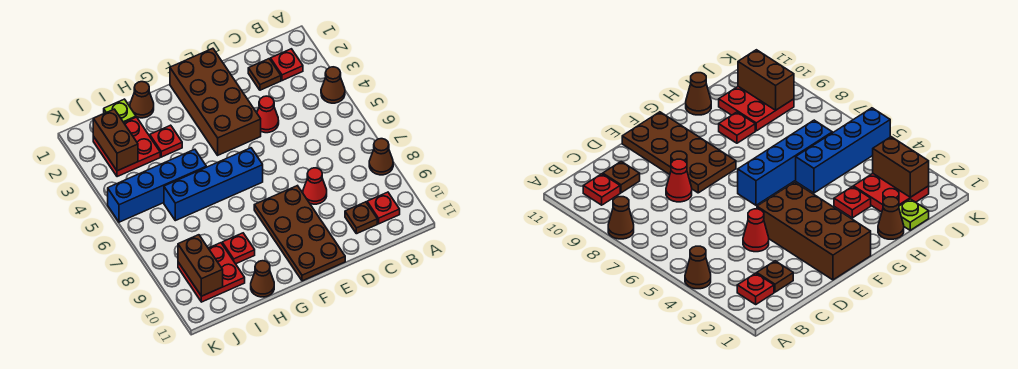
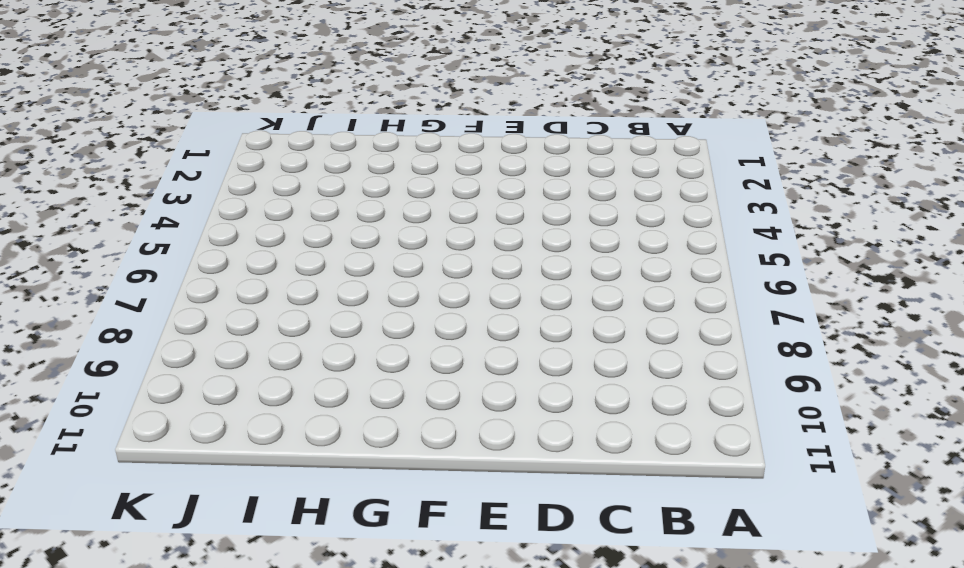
none -> brown 1x1 cone [321,67,345,103]
none -> brown 1x1 cone [369,139,393,175]
none -> red 1x1 plate [270,49,303,81]

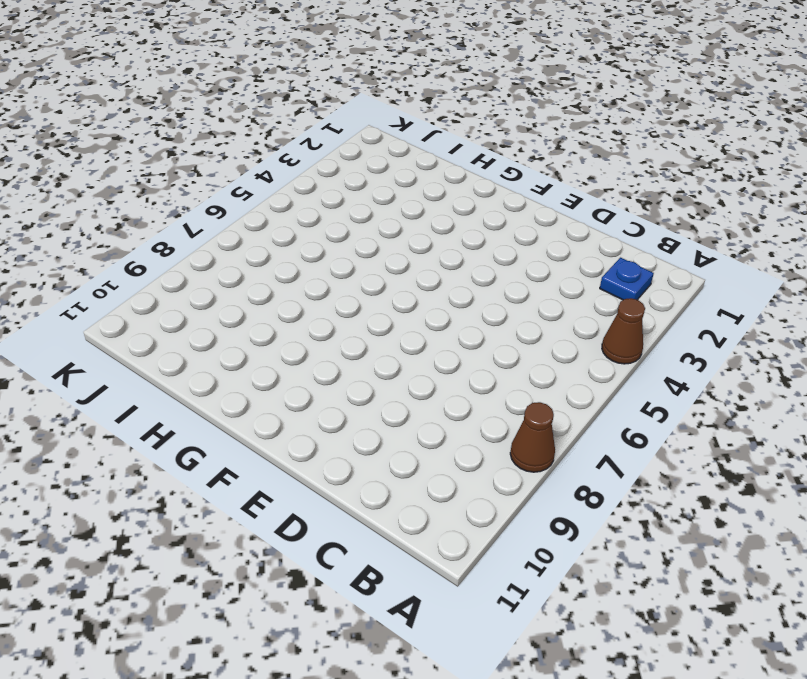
blue 1x1 plate [600,258,654,300] -> red 1x1 plate [270,49,303,81]
none -> red 1x1 plate [367,192,400,224]
none -> brown 1x1 plate [248,59,281,90]
none -> brown 1x1 plate [345,202,377,234]

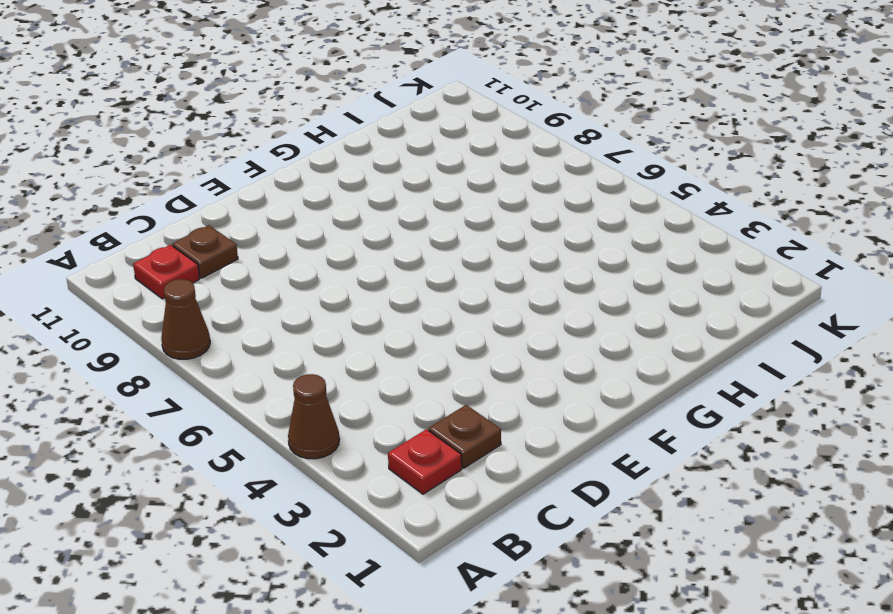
none -> red 1x1 cone [257,96,279,133]
none -> red 1x1 cone [303,168,327,204]
none -> brown 2x4 brick [170,48,261,155]

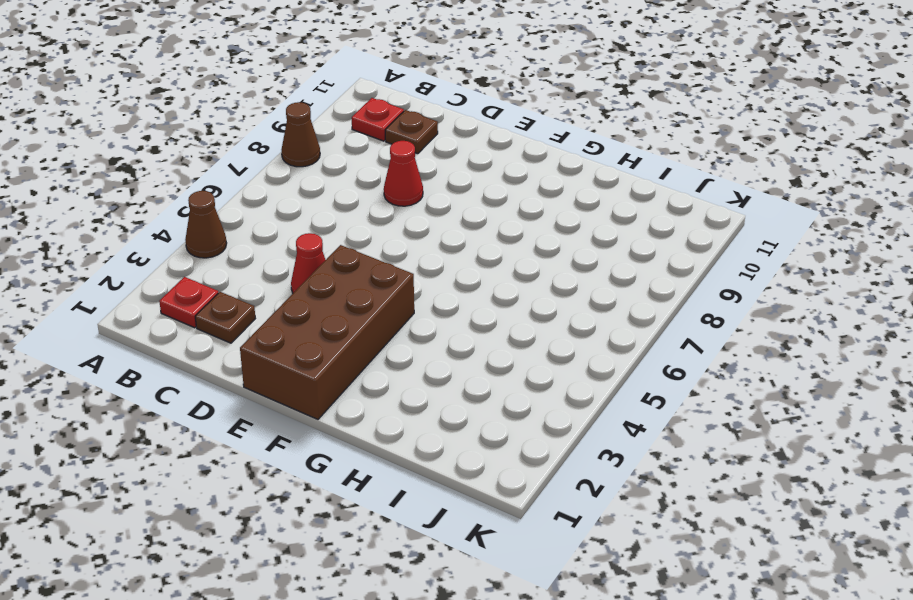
none -> brown 2x4 plate [254,186,345,281]
none -> blue 1x4 brick [164,148,263,221]
none -> brown 1x1 cone [130,82,154,118]

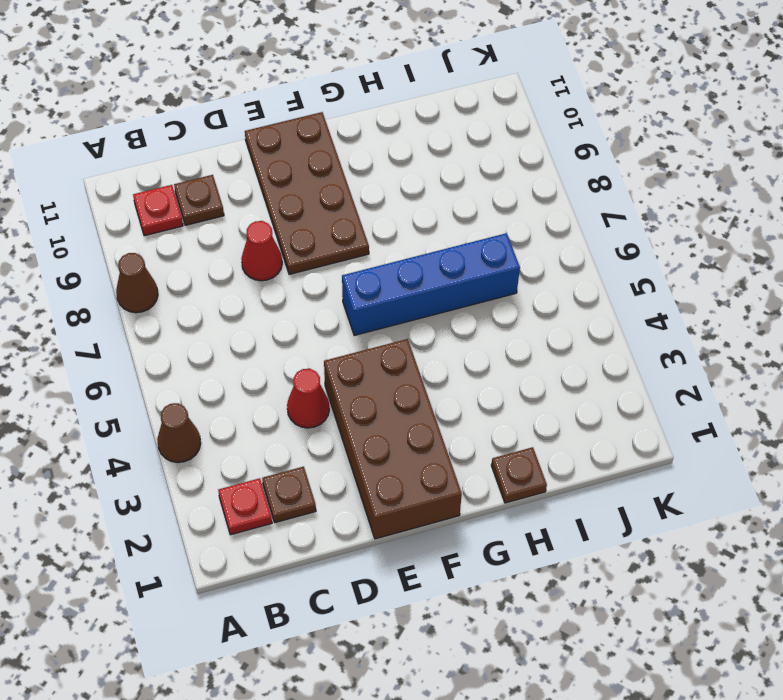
brown 1x1 plate [491,447,547,503] -> brown 1x1 cone [130,82,154,118]
none -> red 1x1 plate [150,125,182,157]
none -> blue 1x4 brick [108,149,206,222]
none -> red 1x1 plate [222,233,255,264]

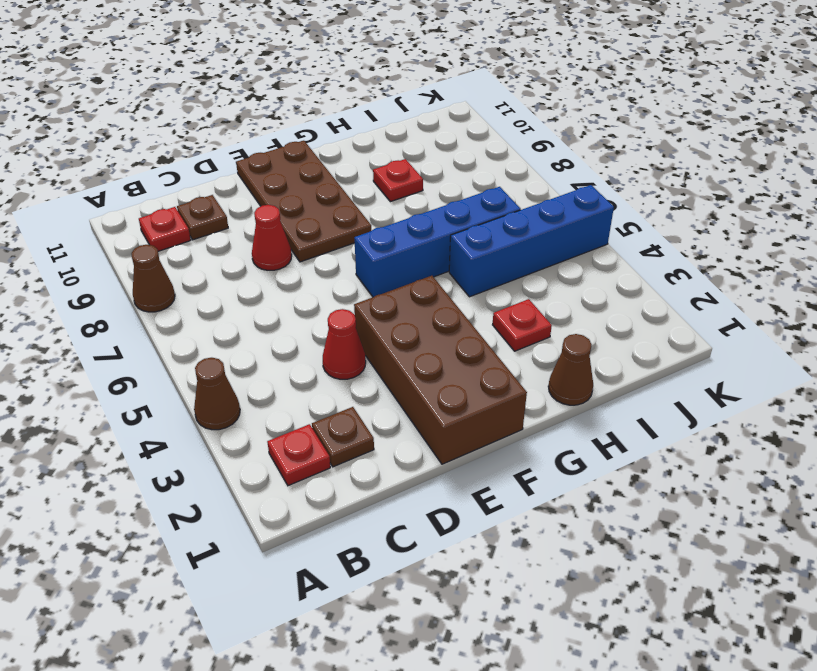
none -> brown 1x1 cone [251,261,274,297]
none -> lime 1x1 plate [104,99,136,122]
none -> red 2x2 plate [93,117,160,177]

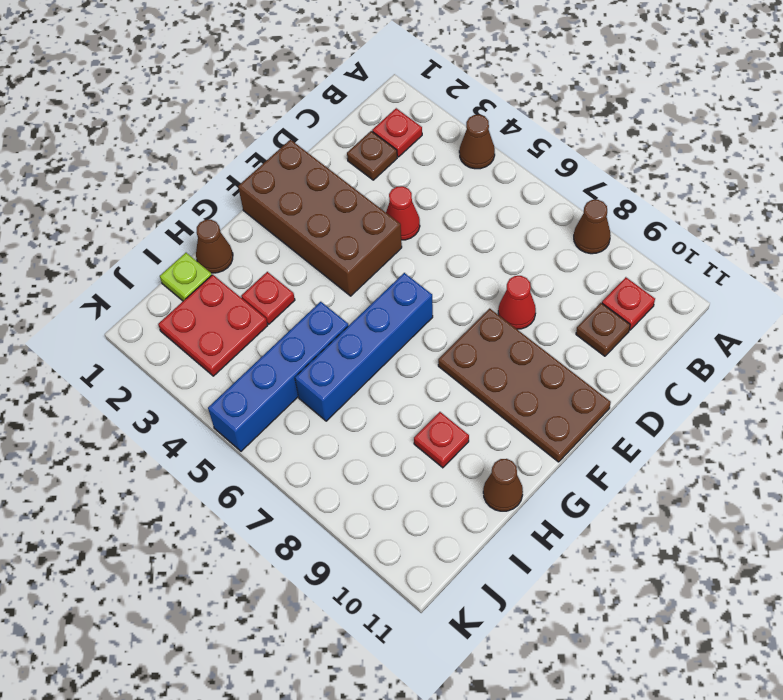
none -> red 2x2 plate [178,243,245,302]
none -> brown 1x2 brick [93,109,138,171]
none -> brown 1x2 brick [178,235,223,296]

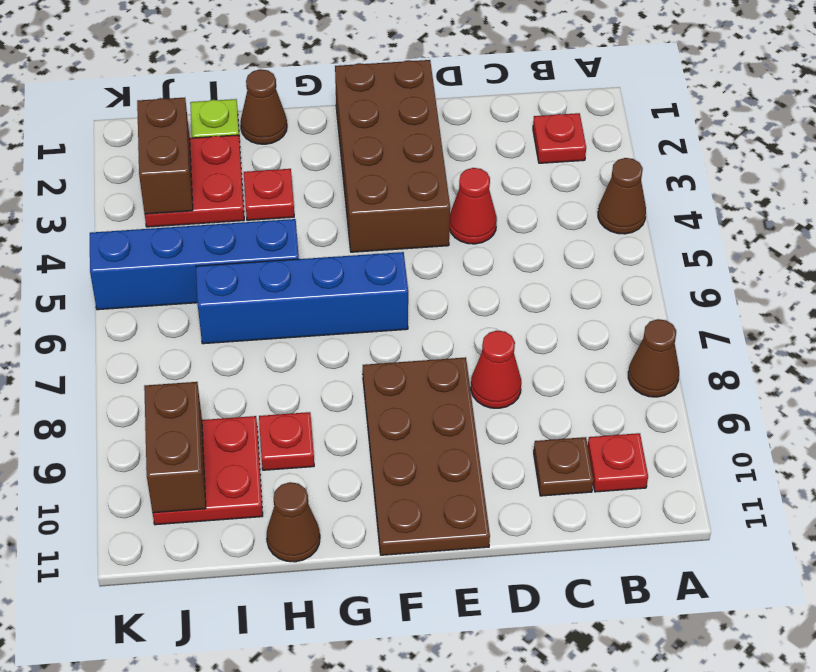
none -> brown 1x1 plate [248,59,281,90]

